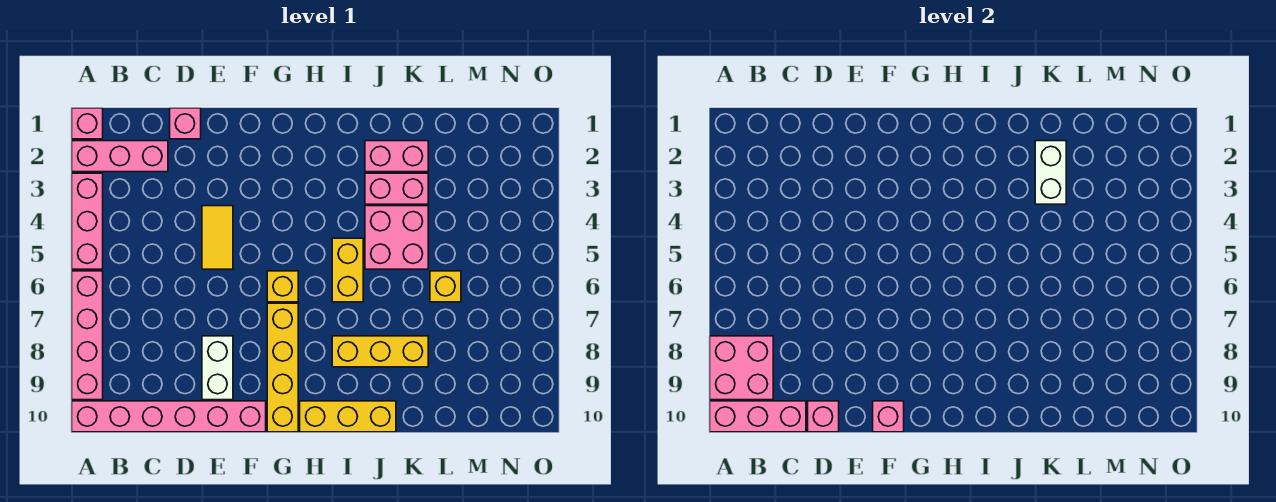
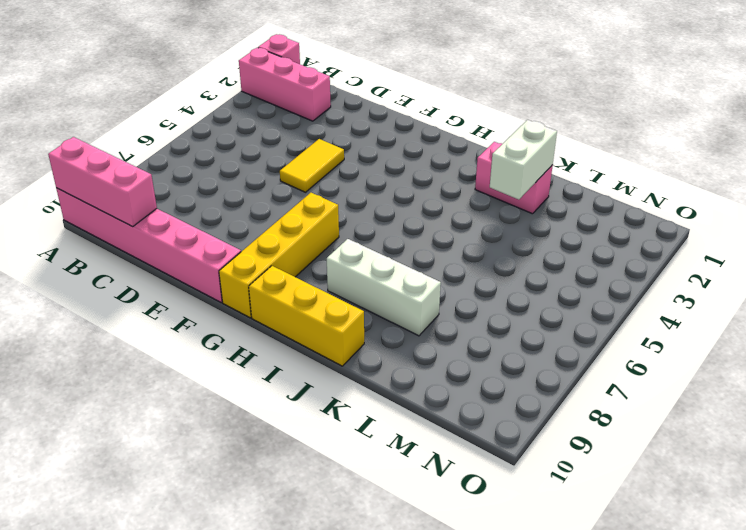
white 1x3 brick [327,239,441,336] -> yellow 1x3 brick [332,336,428,367]
none -> pink 1x3 brick [72,173,103,269]
none -> pink 1x4 brick [72,271,103,400]
none -> pink 1x1 brick [170,108,201,139]

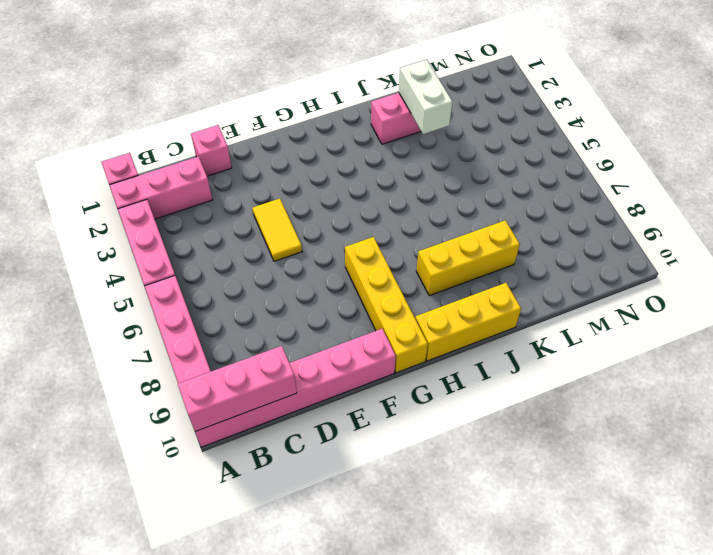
none -> white 1x2 brick [202,336,233,400]
none -> yellow 1x1 brick [267,271,298,302]
none -> yellow 1x2 brick [332,238,363,302]

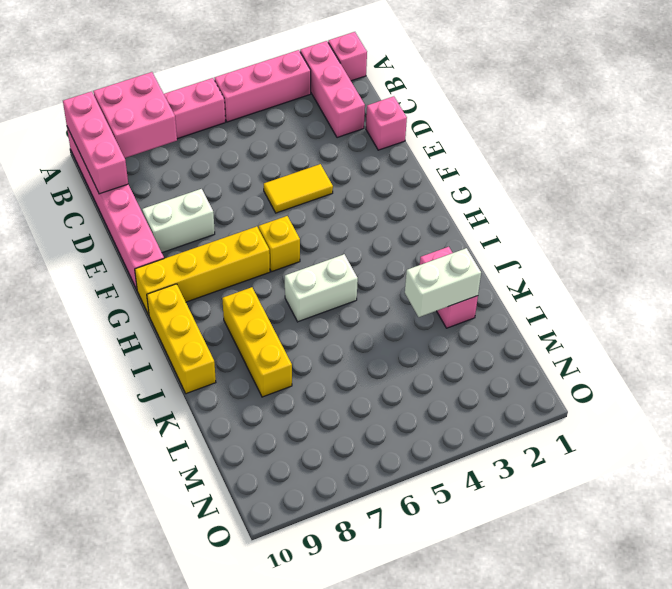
white 1x2 brick [285,254,358,322] -> yellow 1x2 brick [332,238,363,302]
none -> pink 1x2 brick [365,173,428,204]
none -> pink 2x2 brick [365,206,428,269]
none -> yellow 1x1 brick [430,271,461,302]

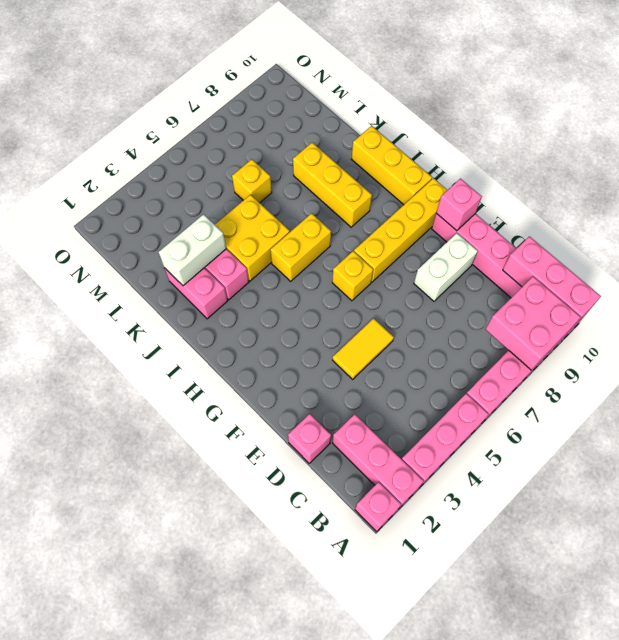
yellow 2x2 brick [215,195,290,281] -> pink 2x2 brick [365,206,428,269]
none -> pink 1x1 brick [808,401,839,432]

